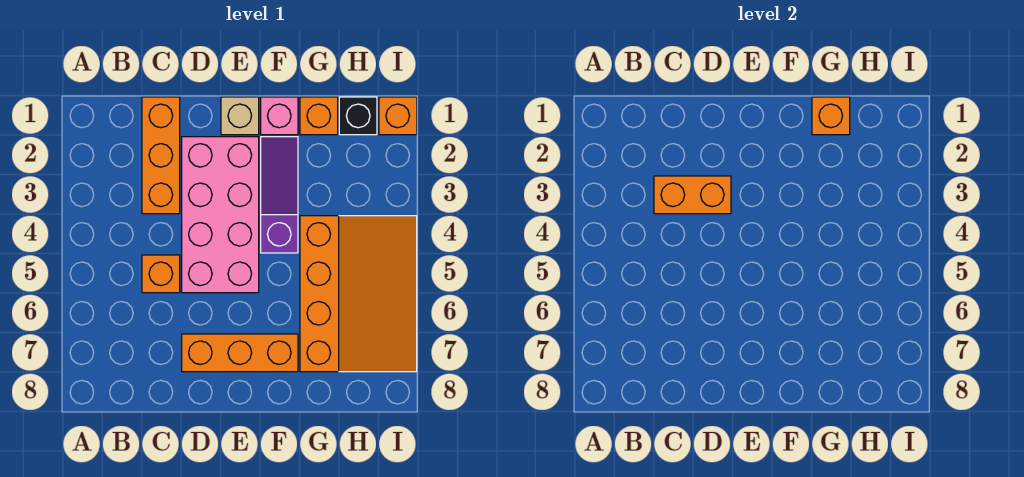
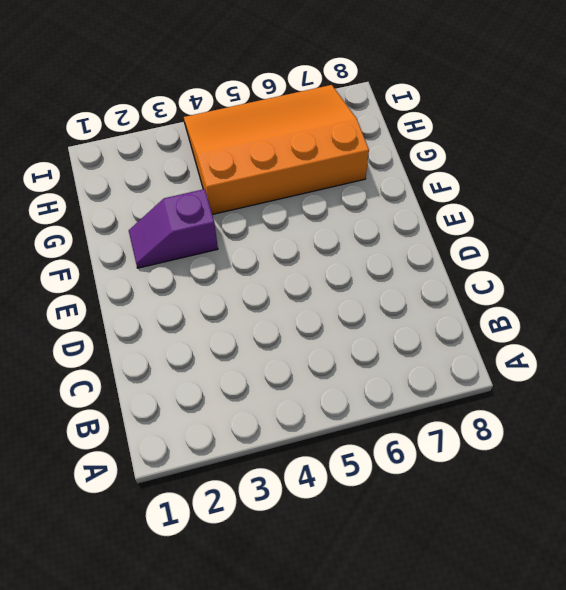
purple 1x2 slope [129,189,218,268] -> purple 1x3 slope [261,137,298,253]
none -> orange 1x3 brick [142,97,180,214]
none -> orange 1x1 brick [142,255,180,293]
none -> pink 2x4 brick [182,137,259,293]

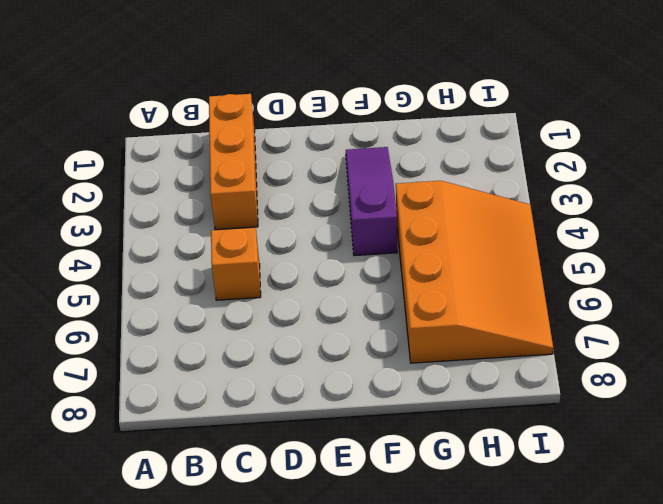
none -> pink 2x4 brick [182,137,259,293]
none -> orange 1x3 brick [182,334,298,372]
none -> tan 1x1 brick [221,97,259,135]

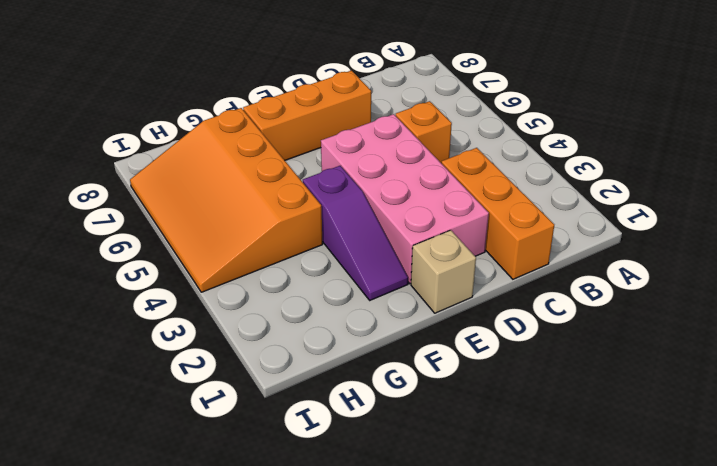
none -> pink 1x1 brick [261,97,298,135]
none -> orange 1x1 brick [300,97,338,135]
none -> black 1x1 brick [339,97,377,135]

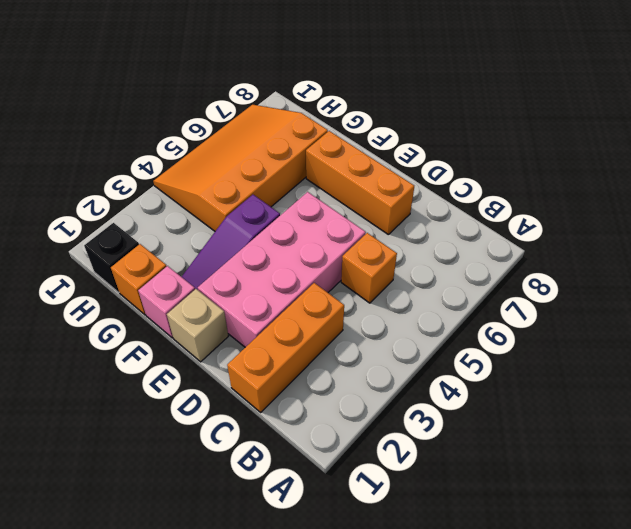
none -> orange 1x1 brick [379,97,417,135]
none -> orange 1x2 brick [654,176,731,214]
none -> orange 1x1 brick [812,97,850,135]

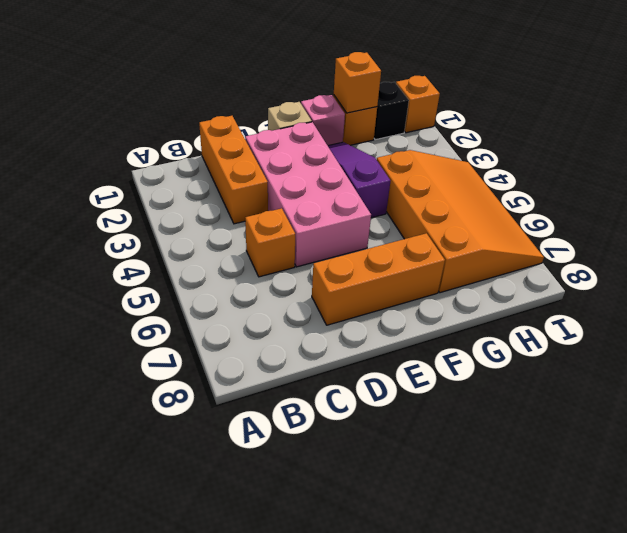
none -> orange 1x2 brick [654,176,731,214]

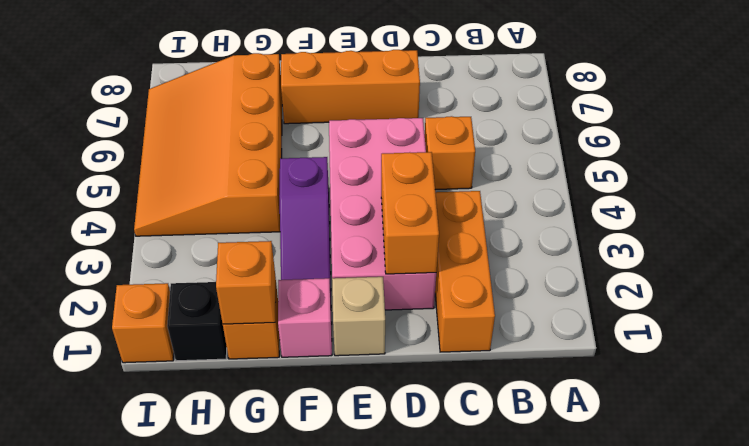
orange 1x2 brick [381,152,439,274] -> orange 1x2 brick turned to [654,176,731,214]

